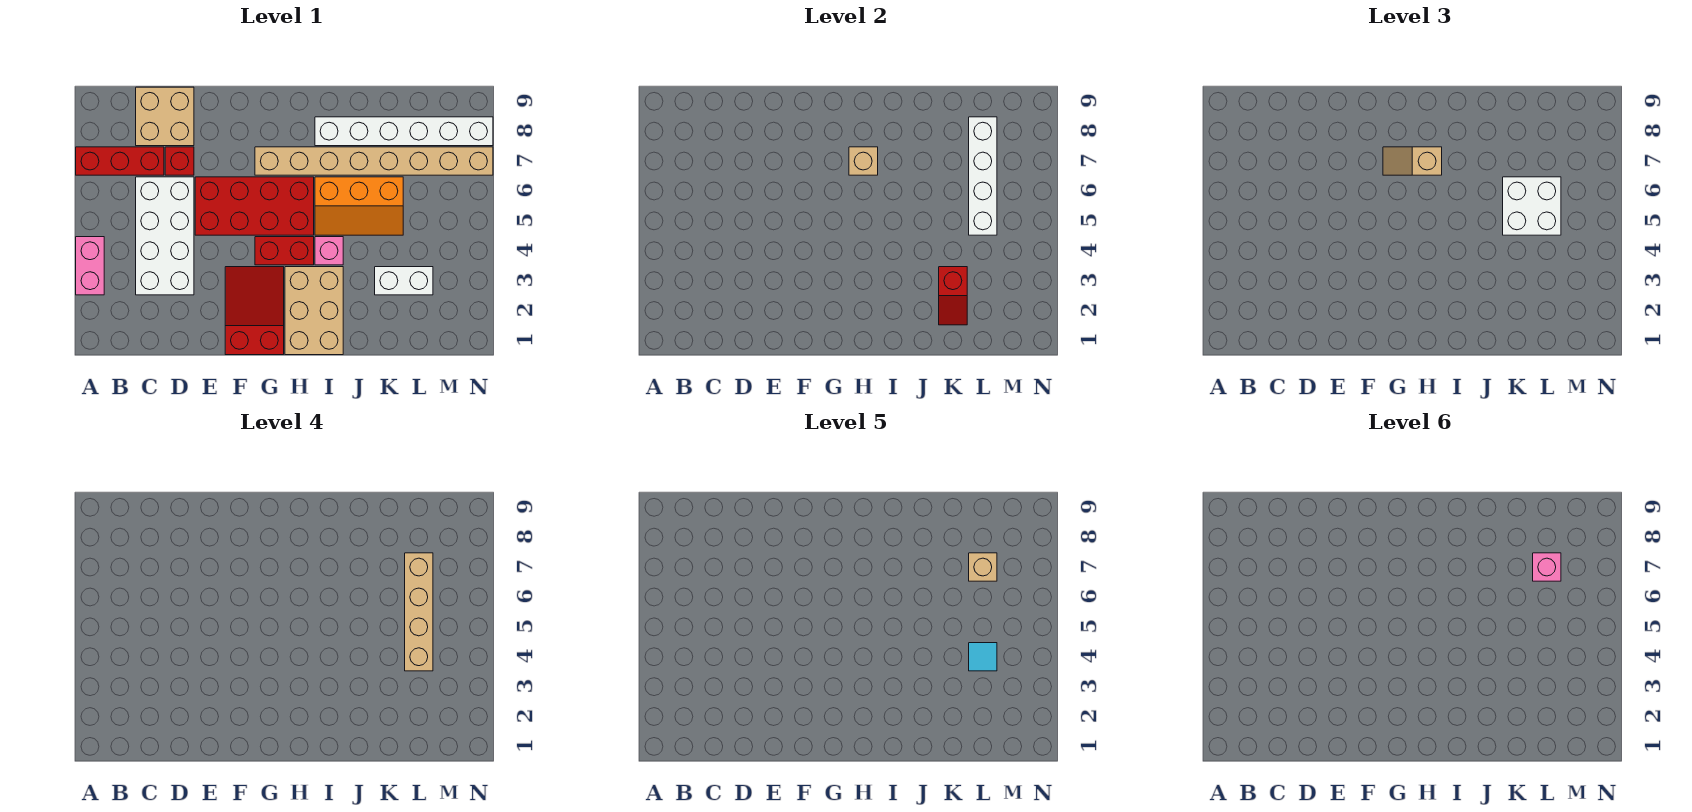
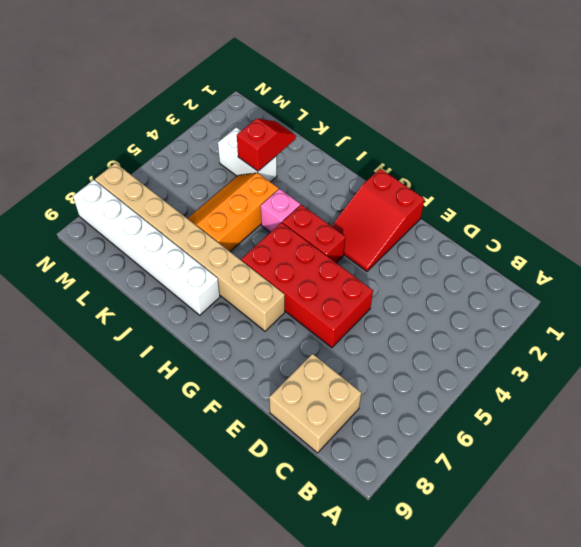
orange 2x3 slope [187,173,279,251] -> orange 2x3 slope turned to [315,177,403,235]
none -> pink 1x2 brick [76,237,104,295]
none -> red 1x3 brick [76,147,164,175]
none -> white 2x4 brick [136,177,194,295]

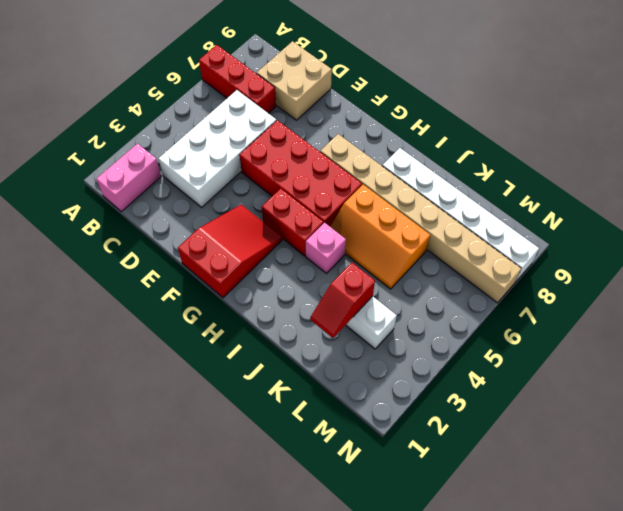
pink 1x2 brick [96,144,161,212] -> pink 1x2 brick moved to [76,237,104,295]
none -> red 1x1 brick [165,147,194,175]
none -> tan 2x3 brick [285,267,343,355]
none -> tan 1x1 brick [849,147,878,175]

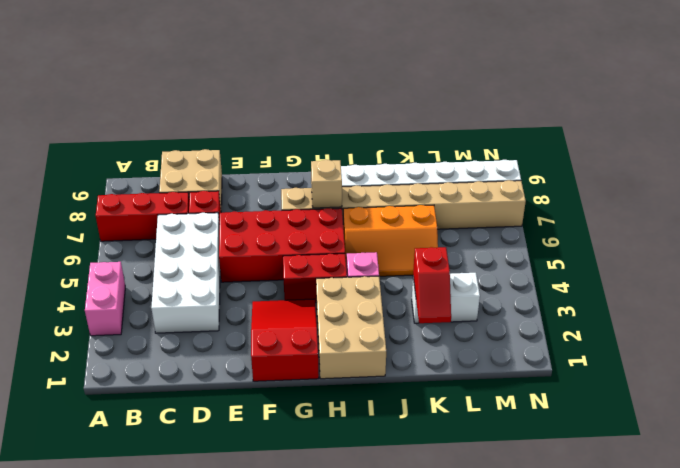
none -> white 1x4 brick [969,117,997,235]
none -> tan 1x2 slope [1383,147,1442,175]
none -> white 2x2 brick [1503,177,1561,235]

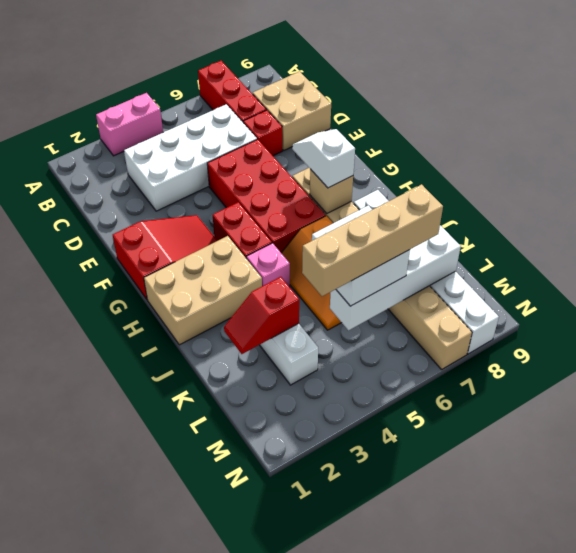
white 1x2 slope [292,129,355,188] -> tan 1x2 slope [1383,147,1442,175]
none -> cyan 1x1 tile [969,643,997,671]
none -> tan 1x1 brick [969,553,997,581]
none -> pink 1x1 brick [1533,553,1561,581]

